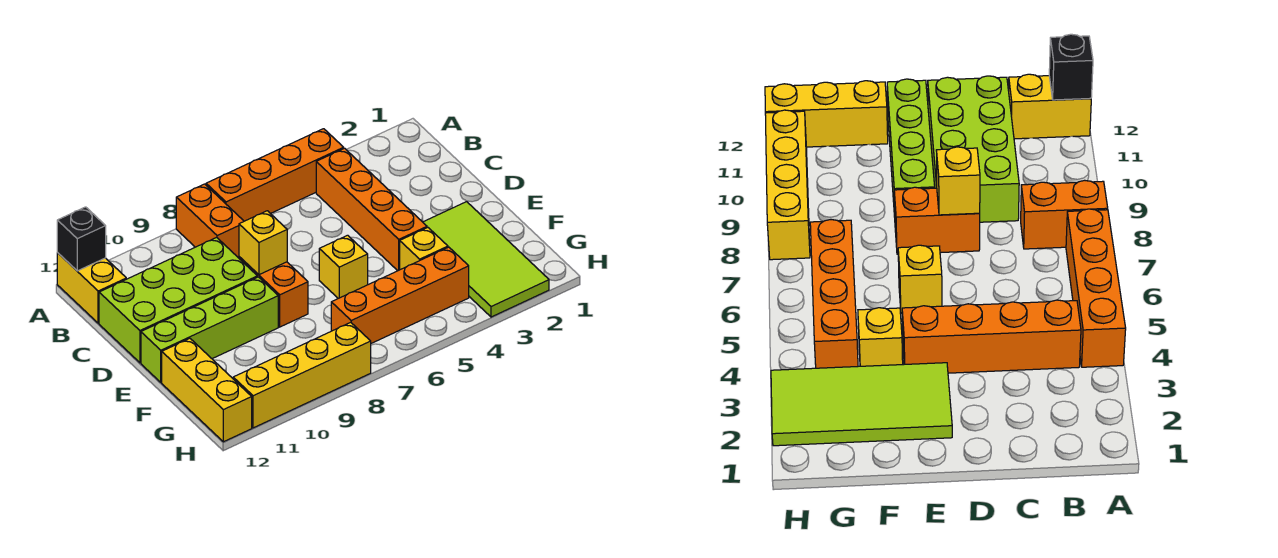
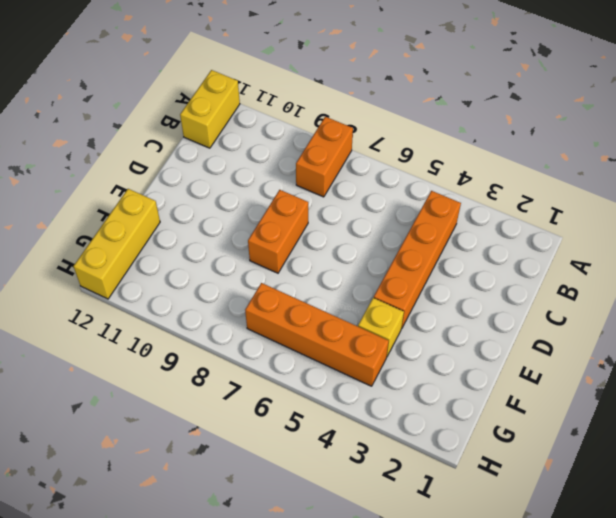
none -> orange 1x4 brick [206,129,344,221]
none -> lime 2x4 brick [99,237,257,363]
none -> lime 2x4 tile [423,202,549,317]

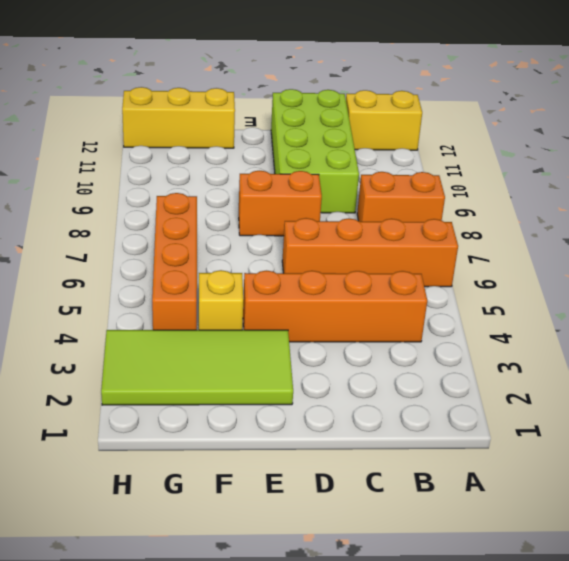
orange 1x4 brick [282,218,458,287] -> orange 1x4 brick turned to [206,129,344,221]
none -> yellow 1x1 brick [319,235,368,298]
none -> lime 1x4 brick [141,277,278,382]
none -> yellow 1x4 brick [233,322,371,428]

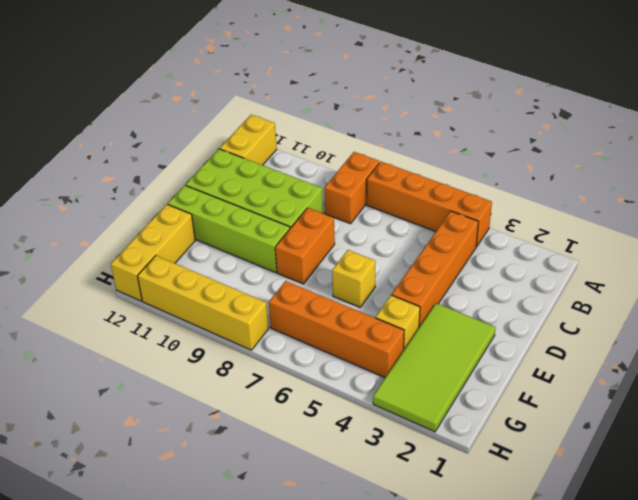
none -> black 1x1 brick [57,207,106,271]
none -> yellow 1x1 brick [239,211,287,275]

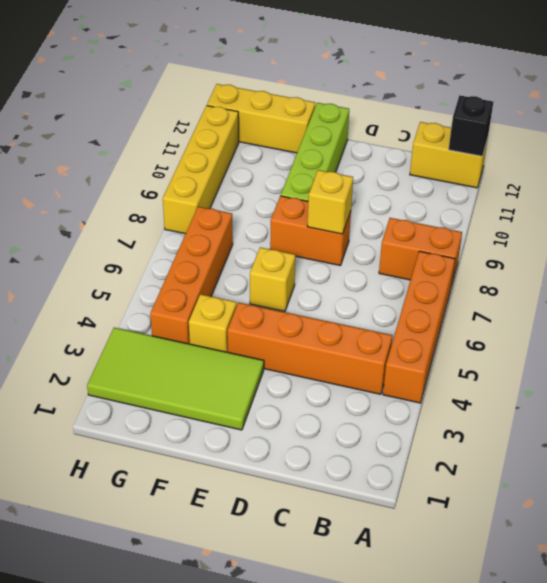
none -> lime 2x4 brick [99,237,257,363]

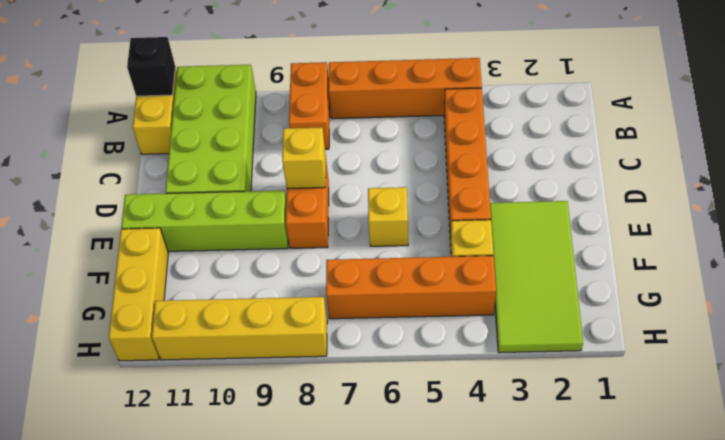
lime 2x4 brick [165,65,256,194] -> lime 2x4 brick turned to [99,237,257,363]

